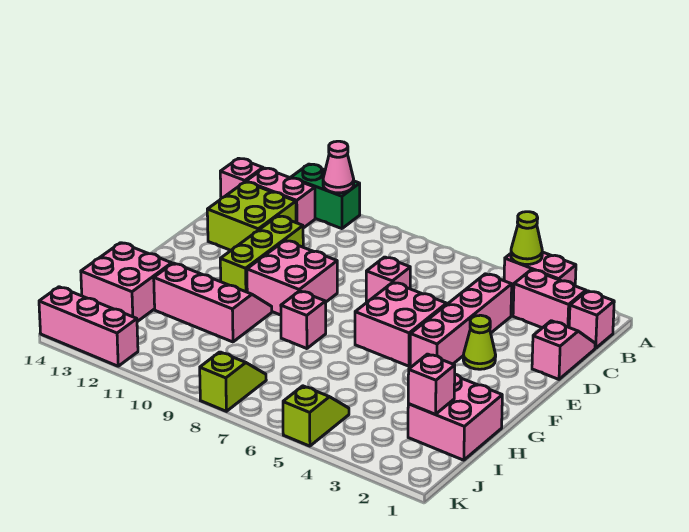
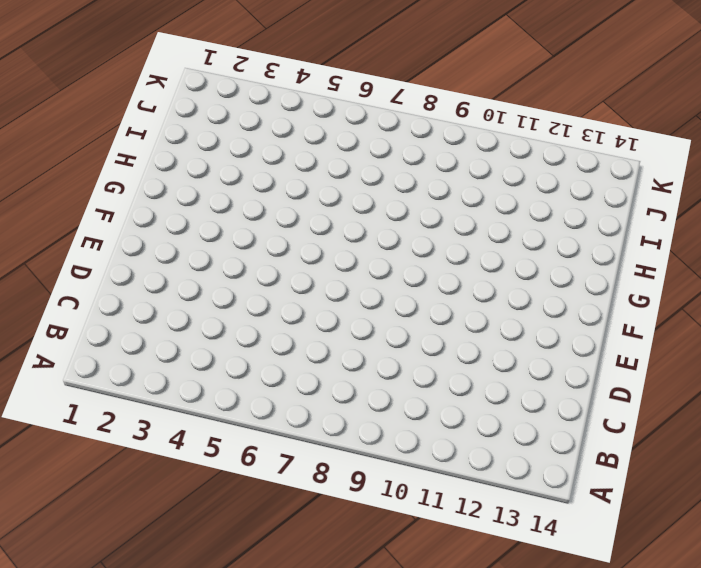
none -> pink 1x2 brick [504,252,576,294]
none -> green 1x2 brick [291,164,360,229]
none -> pink 1x1 brick [569,291,614,348]

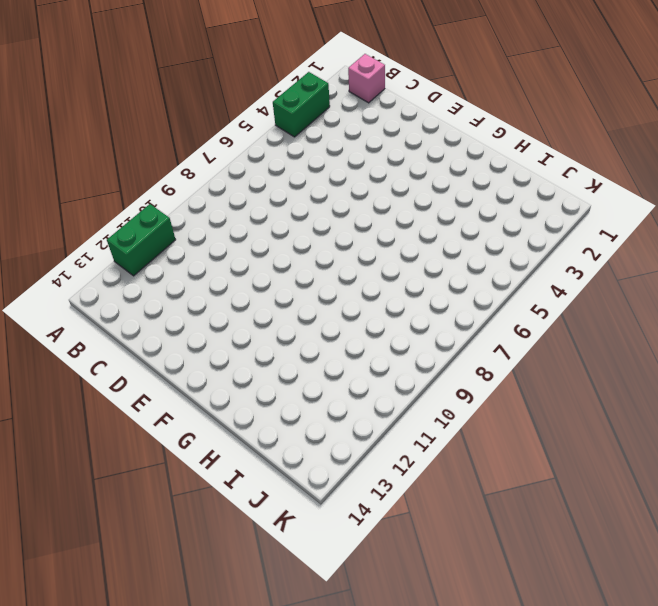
green 1x2 brick [273,72,330,137] -> pink 1x2 brick [504,252,576,294]
none -> pink 1x2 brick [513,270,586,328]
none -> pink 1x2 brick [246,168,315,228]
none -> pink 1x1 brick [220,158,263,198]

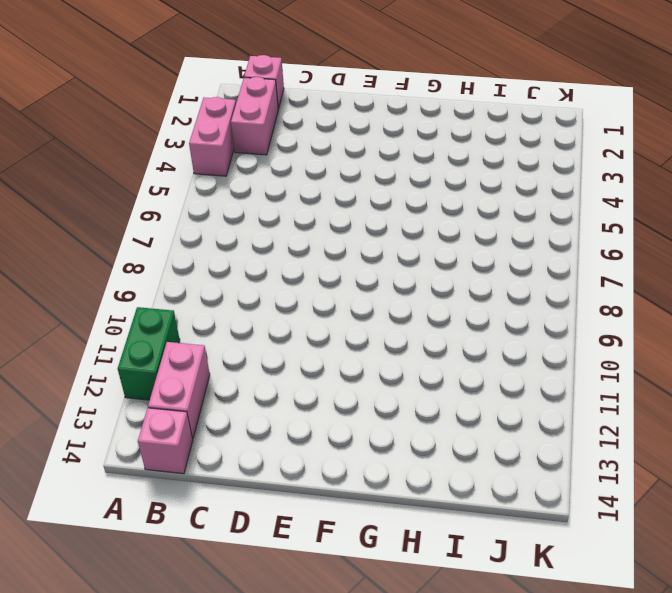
none -> pink 1x2 slope [532,321,595,379]
none -> pink 1x4 brick [410,274,512,367]
none -> lime 2x2 brick [207,182,296,250]

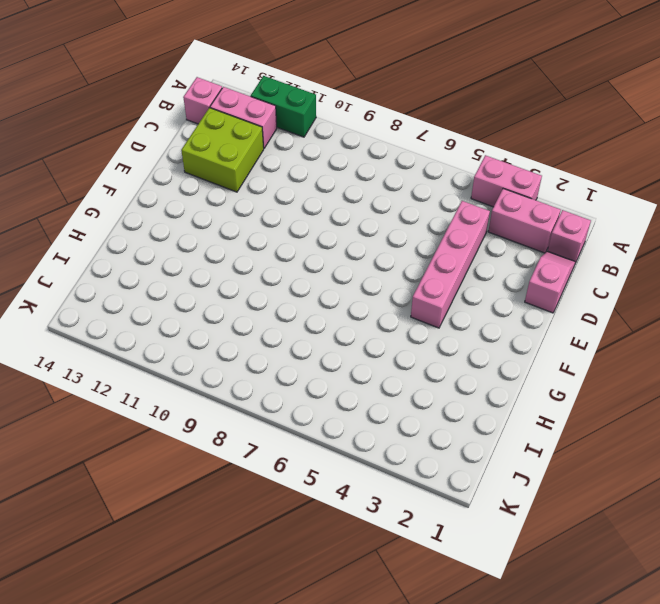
none -> pink 1x1 brick [366,257,410,303]
none -> lime 1x3 brick [220,216,303,292]
none -> lime 1x1 cone [463,315,496,369]

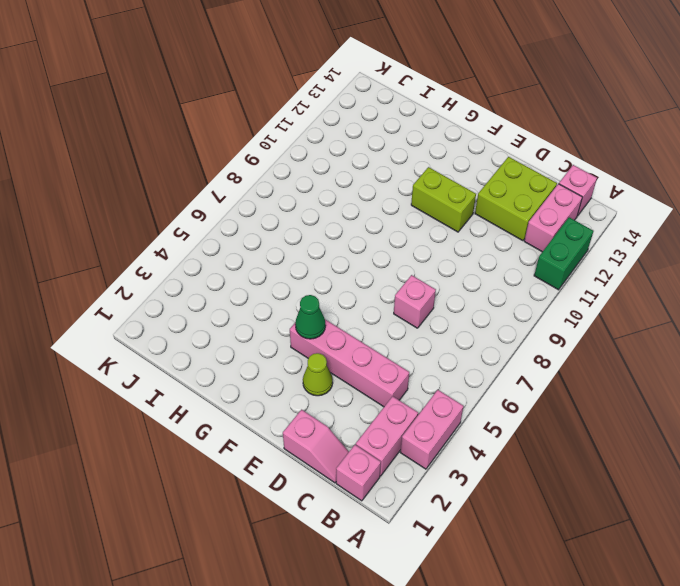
lime 1x2 brick [411,167,476,232] -> lime 1x3 brick [220,216,303,292]
green 1x1 cone [295,295,326,339] -> none
none -> pink 2x2 brick [355,282,447,366]
none -> pink 2x2 brick [247,241,337,315]
none -> pink 1x1 brick [281,291,326,349]

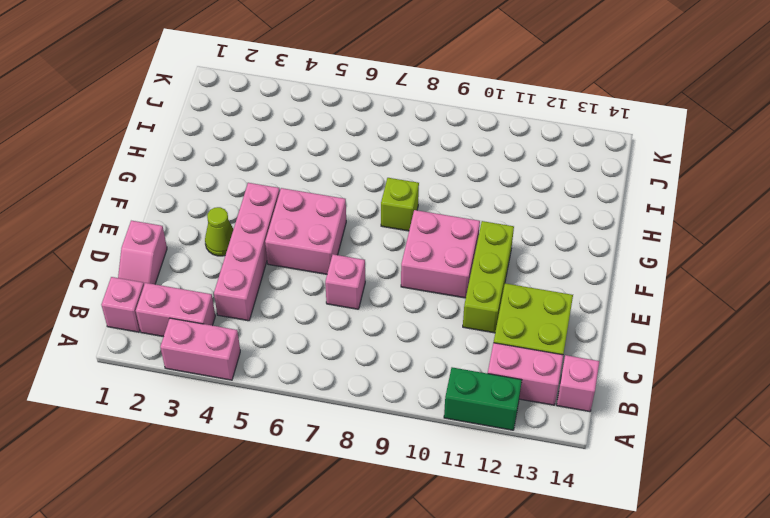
lime 1x1 brick [381,178,419,231] -> pink 1x1 brick [281,291,326,349]
none -> pink 2x3 slope [154,263,272,342]
none -> pink 2x2 brick [408,374,502,460]
none -> pink 2x2 brick [81,243,172,322]

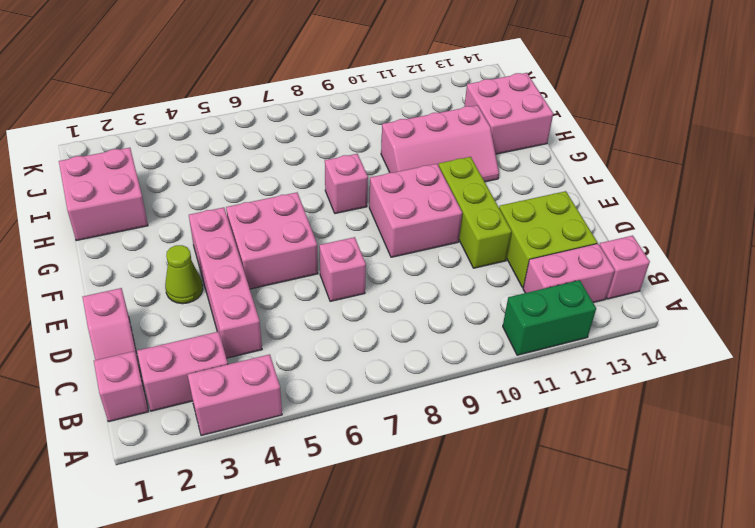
none -> lime 1x2 slope [283,386,349,446]
none -> lime 1x2 slope [200,352,266,411]
none -> pink 1x3 brick [39,287,138,366]

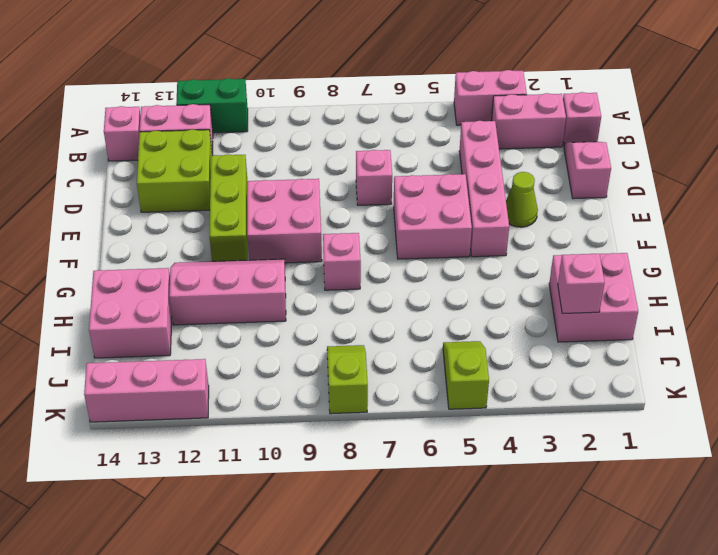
none -> lime 1x1 cone [511,212,542,264]
none -> pink 1x1 cone [323,141,354,193]

